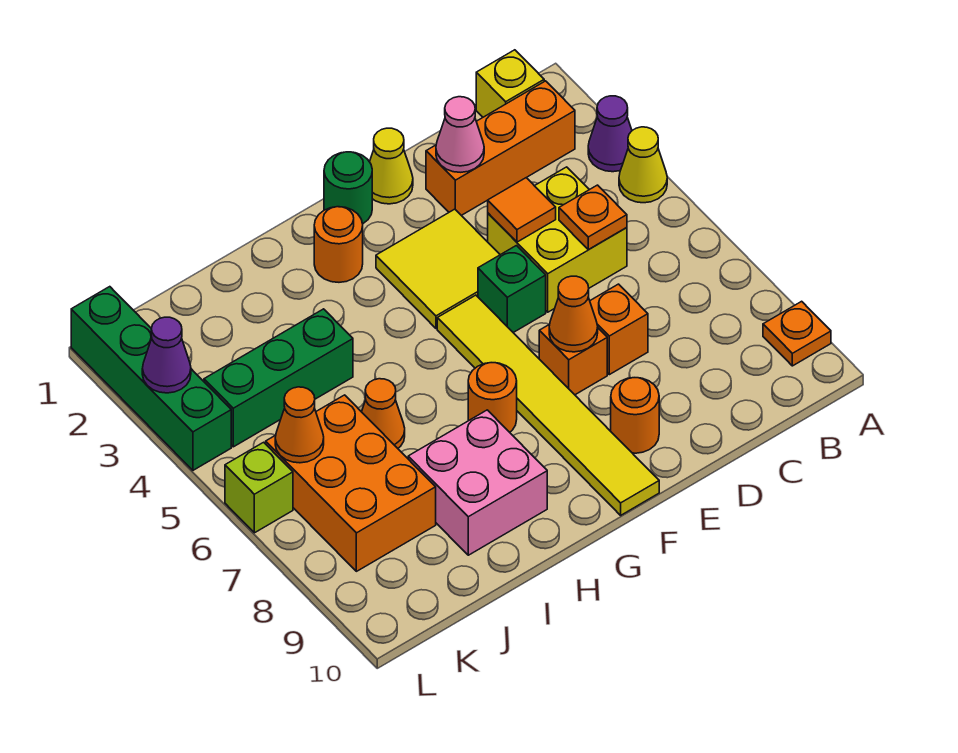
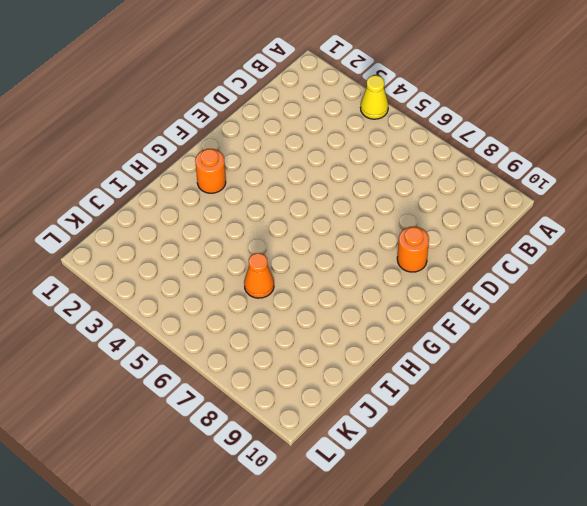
none -> purple 1x1 cone [588,96,632,172]
none -> orange 1x1 plate [763,301,831,366]
none -> yellow 1x1 brick [476,50,544,117]

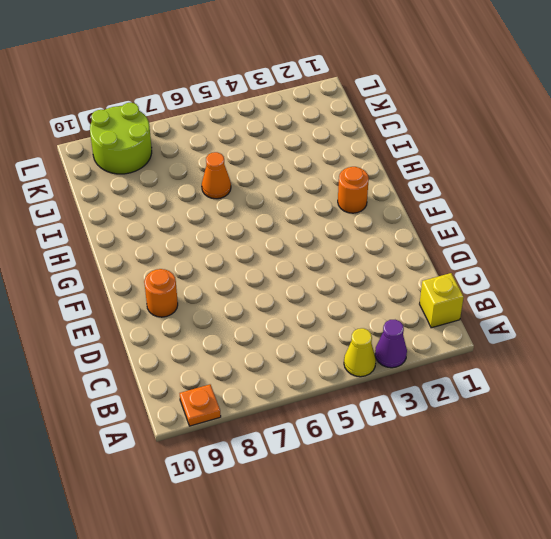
lime 2x2 round brick [90,103,152,174] -> orange 2x3 brick [266,395,436,571]
none -> orange 1x3 brick [426,81,575,215]
none -> yellow 2x2 brick [488,167,627,312]
none -> orange 1x1 brick [590,284,648,375]

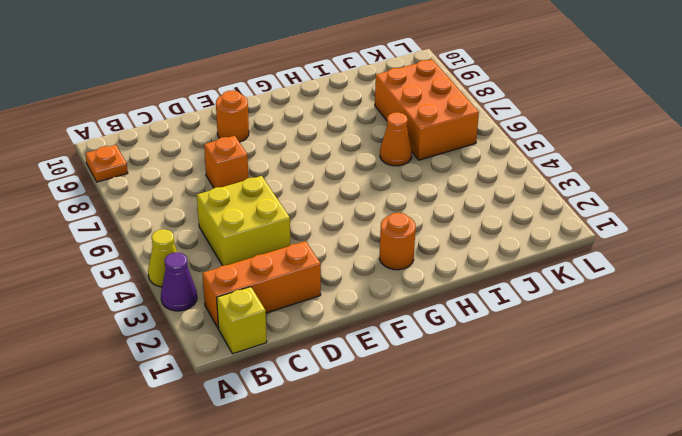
none -> yellow 1x1 cone [370,128,413,204]
none -> yellow 2x2 tile [376,209,500,328]
none -> green 1x1 brick [478,246,546,333]

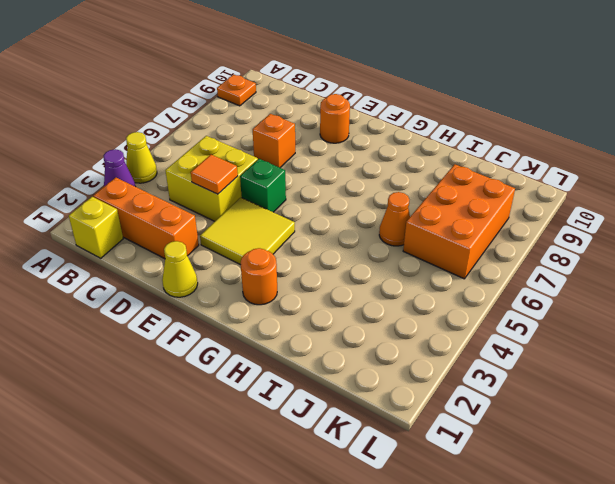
none -> orange 1x1 brick [539,324,607,395]
none -> green 1x1 round brick [324,152,372,224]
none -> yellow 1x6 tile [437,295,659,515]

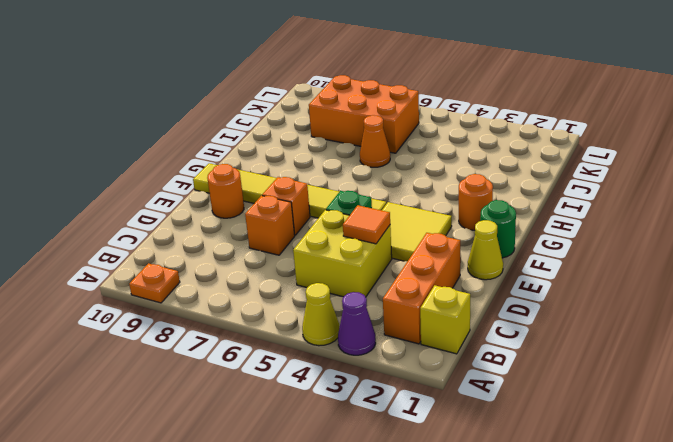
none -> orange 1x1 round brick [468,363,517,432]
none -> pink 2x2 brick [408,410,547,555]
none -> green 1x3 brick [204,309,353,447]

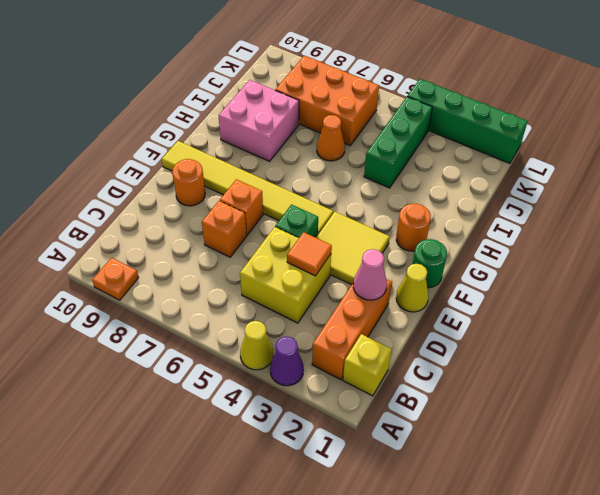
none -> orange 1x1 round brick [468,363,517,432]
none -> lime 1x1 brick [225,442,293,533]
none -> orange 1x1 plate [559,185,627,249]

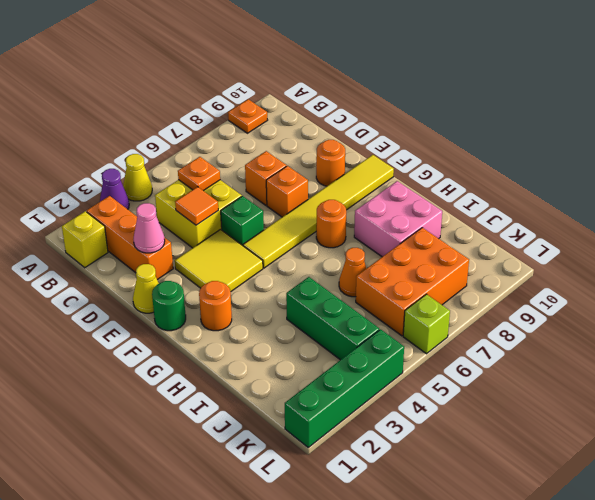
none -> orange 1x1 cone [549,276,598,352]
none -> orange 1x1 cone [275,387,324,463]
none -> purple 1x1 cone [142,317,191,393]

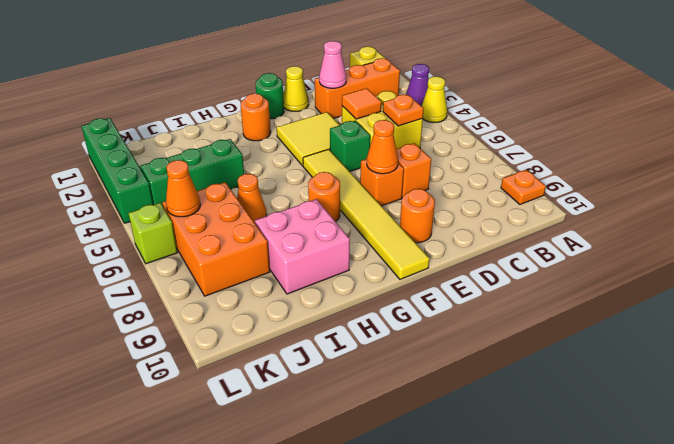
none -> purple 1x1 cone [142,317,191,393]

